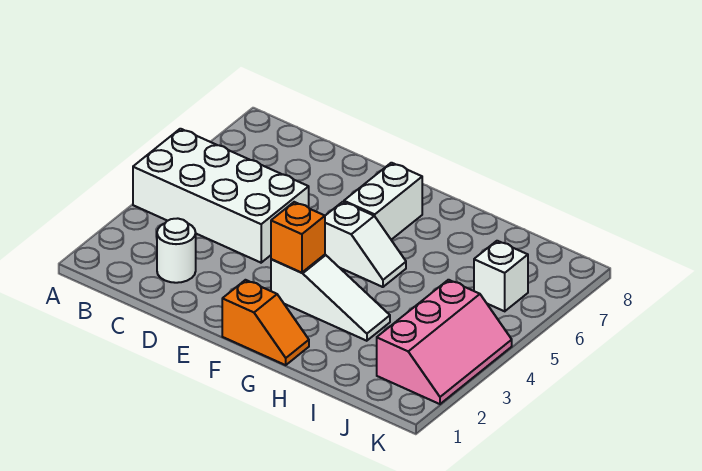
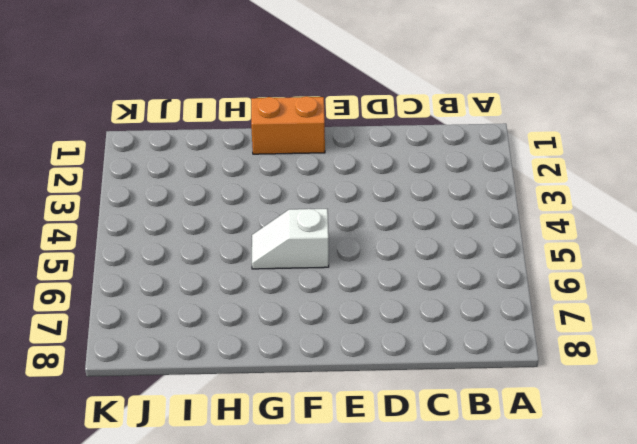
orange 1x2 brick [251,96,325,154] -> orange 1x2 slope [222,280,309,365]
none -> white 2x4 brick [133,129,309,263]
none -> white 1x1 round brick [157,218,196,283]

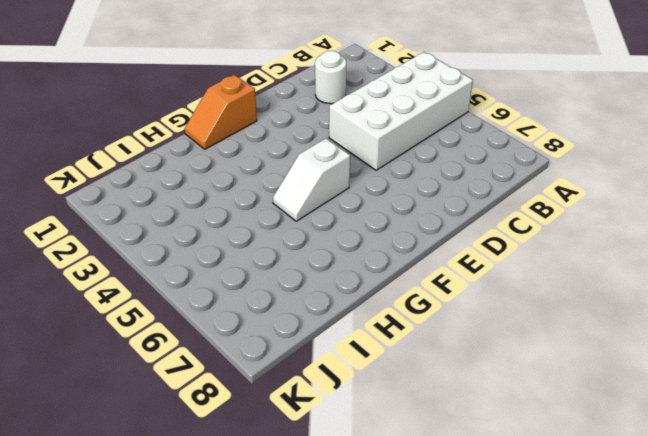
none -> white 1x3 slope [271,255,390,341]
none -> white 1x2 brick [344,163,422,240]

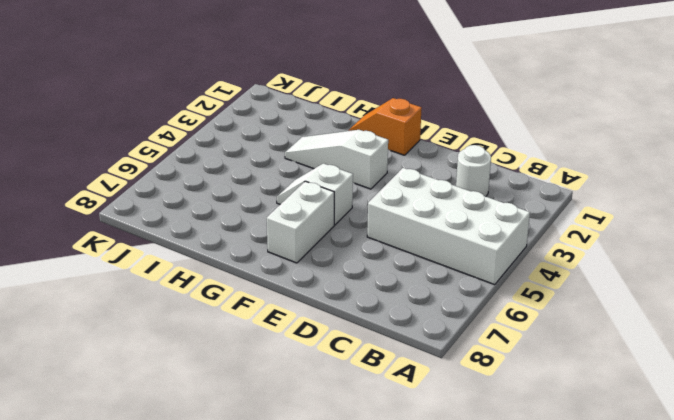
none -> pink 2x3 slope [377,280,512,404]
none -> white 1x1 brick [474,241,528,311]

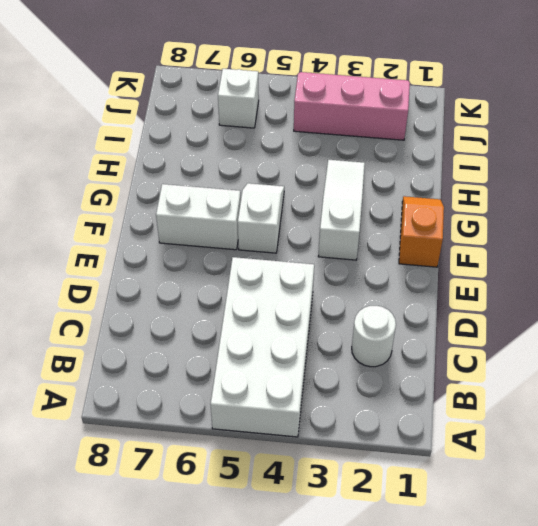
none -> orange 1x1 brick [271,202,325,273]

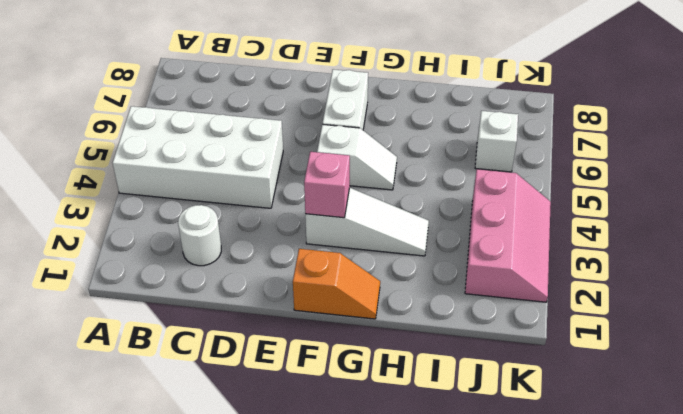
pink 1x1 brick [304,152,350,218] -> orange 1x1 brick [271,202,325,273]

